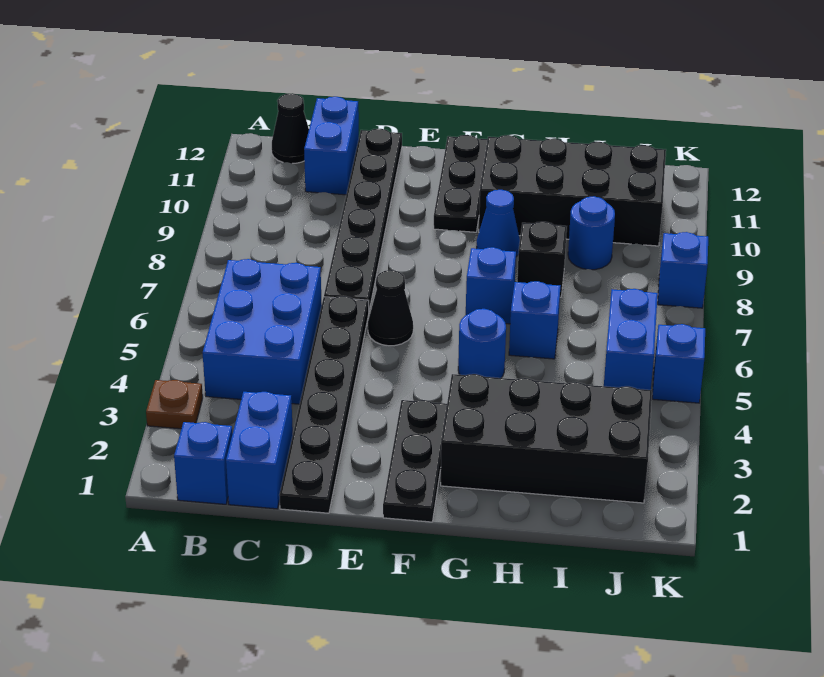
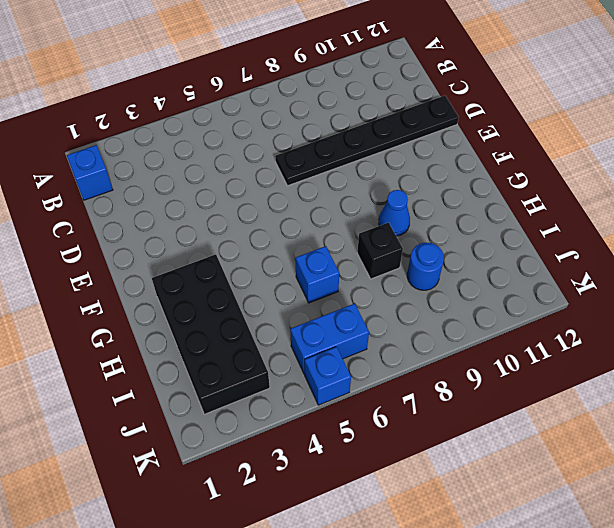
none -> brown 1x1 plate [146,380,203,429]
none -> blue 2x3 brick [203,259,322,404]
none -> black 1x1 cone [272,93,309,163]

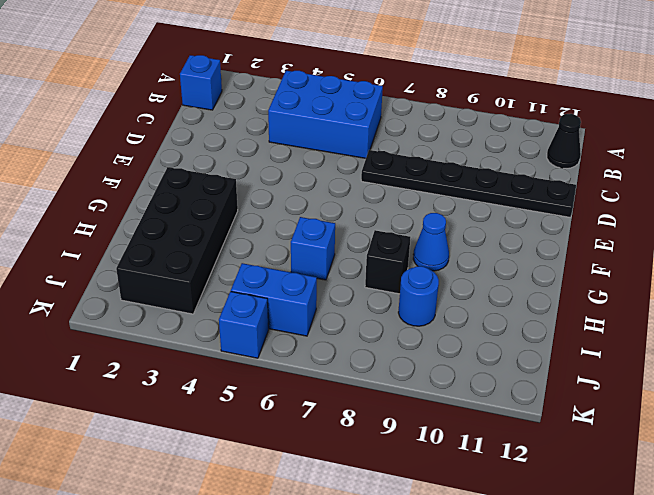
none -> brown 1x1 plate [146,380,203,429]
none -> blue 1x2 brick [226,392,293,509]
none -> blue 1x2 brick [304,97,359,195]

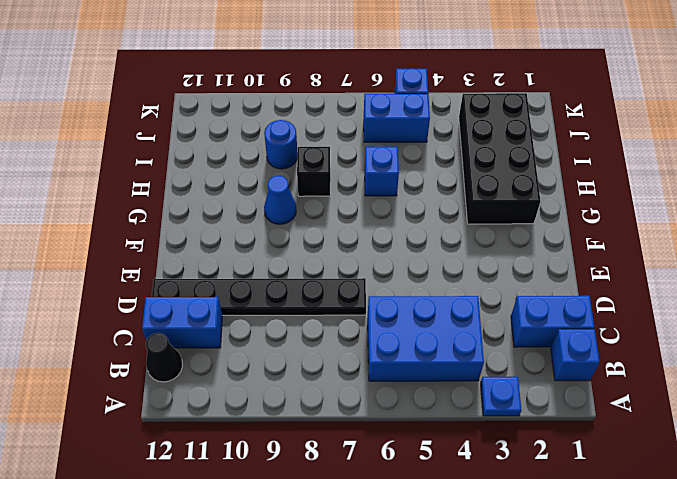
blue 1x1 plate [481,377,521,416] -> brown 1x1 plate [146,380,203,429]
none -> black 1x6 plate [279,296,369,513]
none -> black 1x1 cone [368,270,413,346]
none -> black 1x3 plate [383,400,447,522]

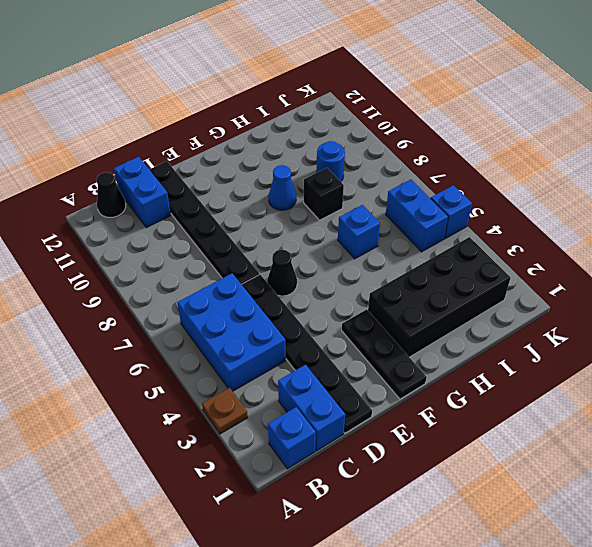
none -> black 1x3 plate [434,135,488,232]
none -> blue 1x1 round brick [458,309,506,378]
none -> blue 1x1 brick [466,247,516,324]

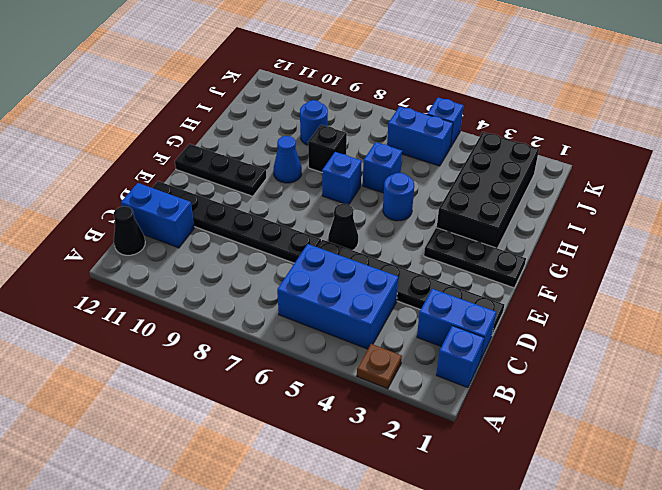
none -> black 2x4 brick [479,135,666,246]
none -> blue 1x1 brick [658,232,708,308]

